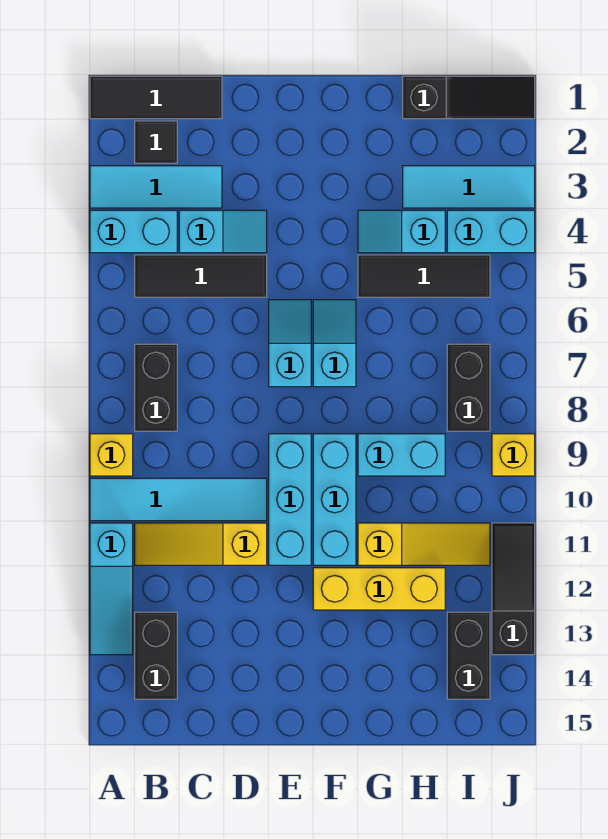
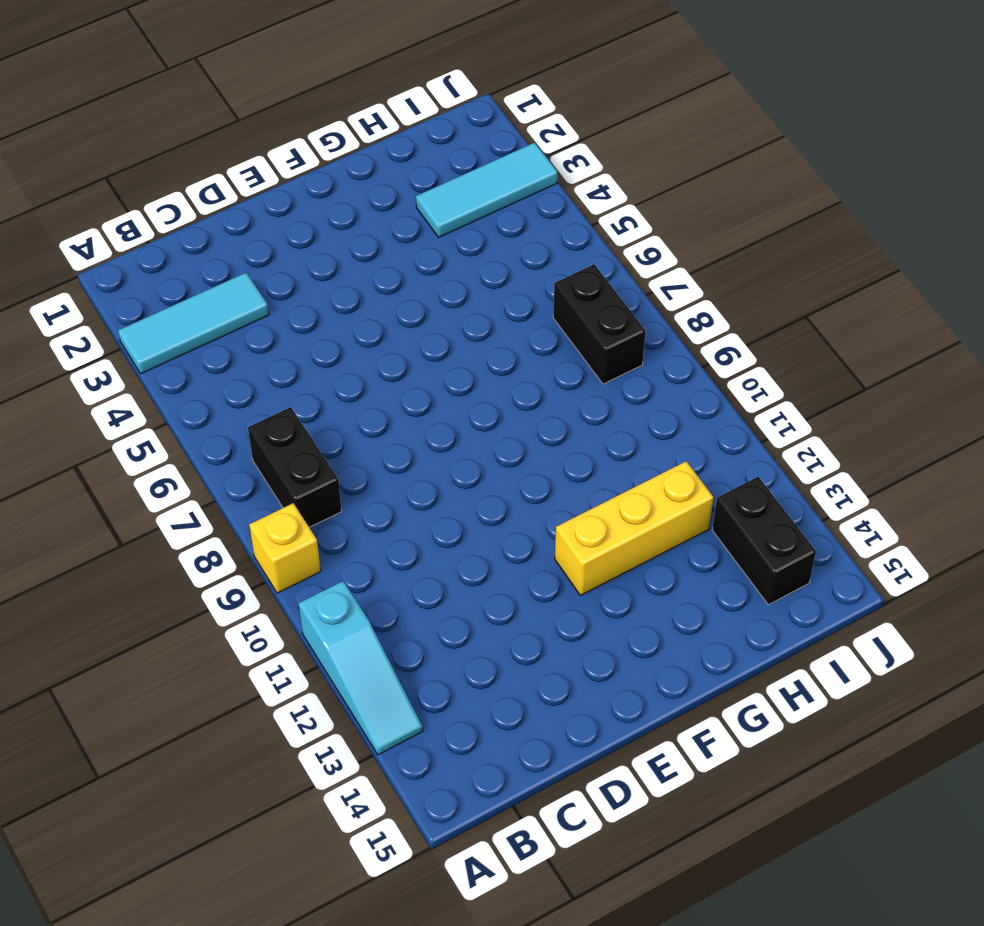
none -> black 1x3 tile [90,76,222,119]
none -> cyan 1x2 brick [90,210,177,253]
none -> cyan 1x4 tile [90,478,267,521]

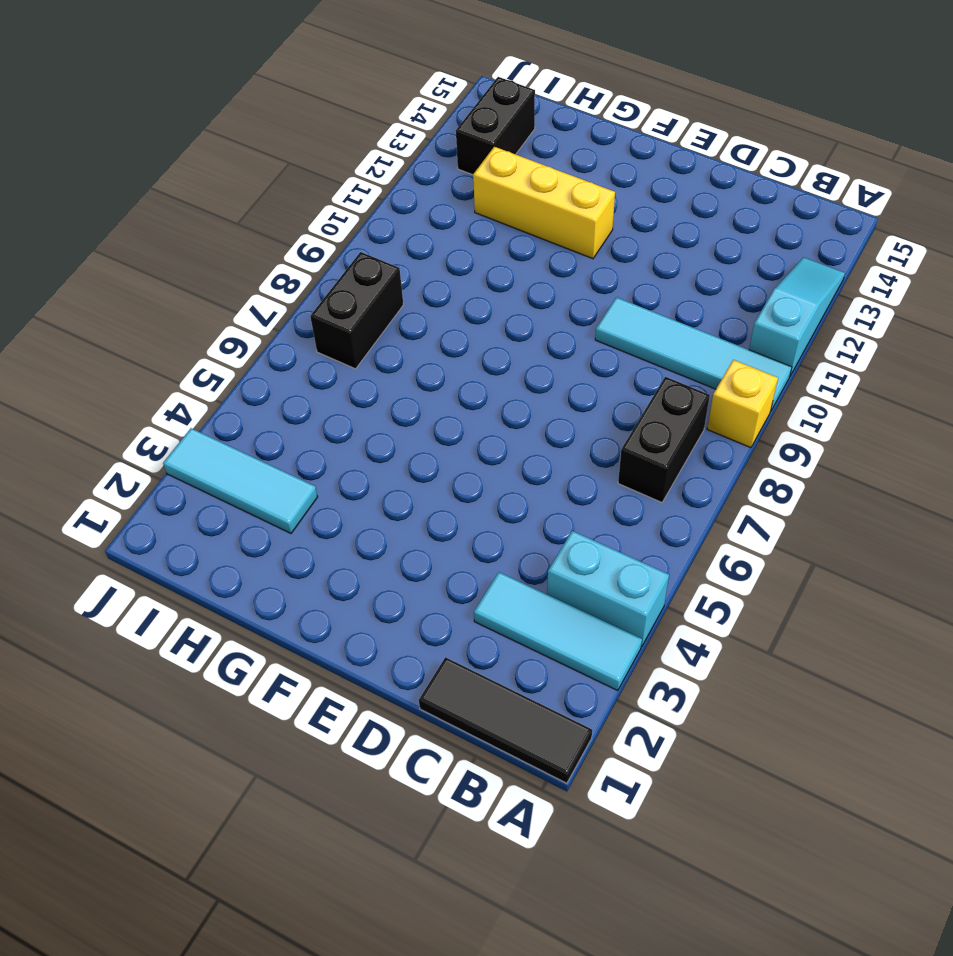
none -> black 1x1 tile [135,121,177,163]
none -> black 1x3 tile [135,255,267,297]
none -> yellow 1x3 slope [135,523,267,565]

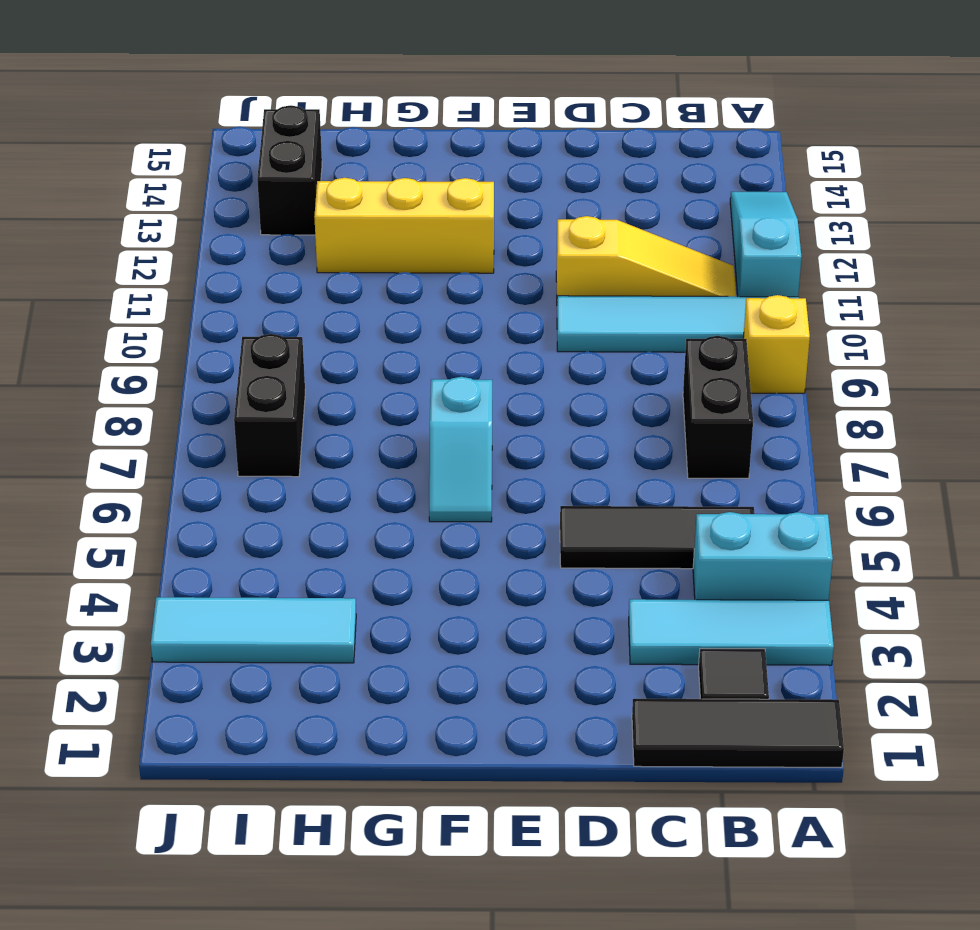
none -> black 1x2 brick [135,612,177,699]
none -> cyan 1x2 slope [179,210,267,253]
none -> cyan 1x2 slope [269,300,311,387]

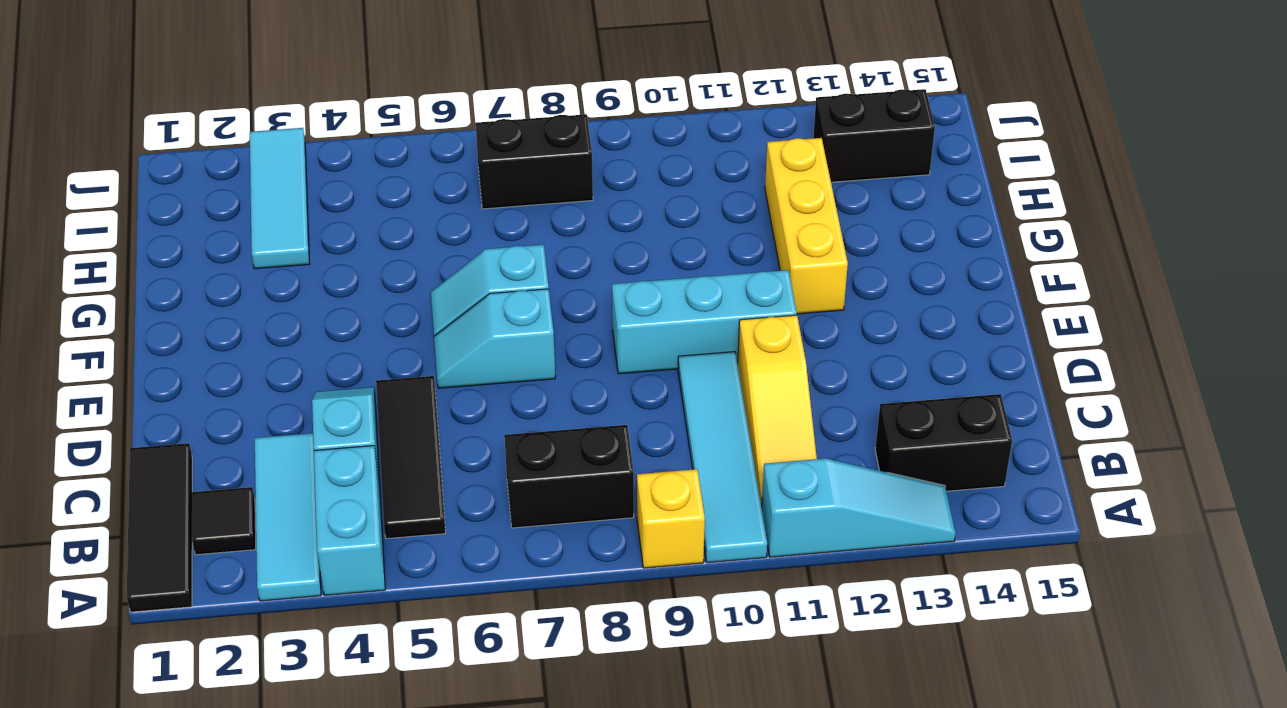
none -> cyan 1x3 brick [313,434,356,565]
none -> cyan 1x2 slope [358,210,445,253]
none -> black 1x3 tile [358,255,490,297]

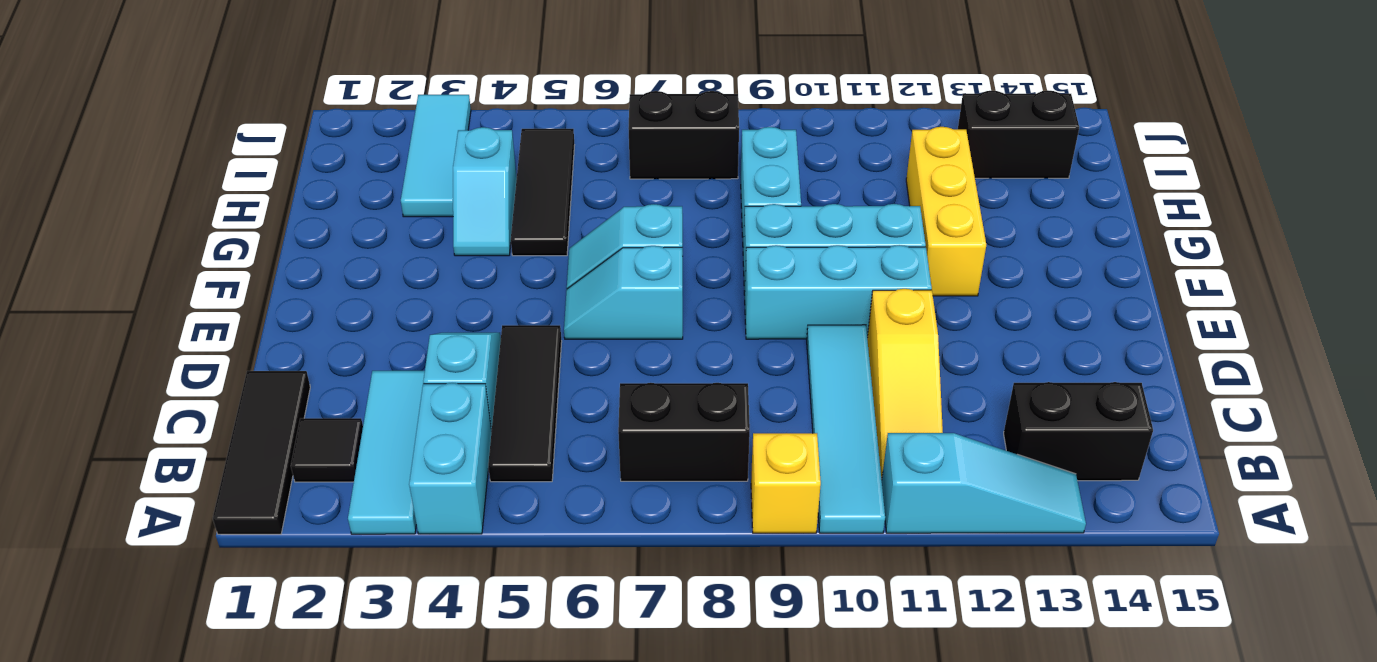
none -> yellow 1x3 slope [358,523,490,565]
none -> black 1x3 slope [403,76,535,119]
none -> cyan 1x2 brick [447,210,535,253]

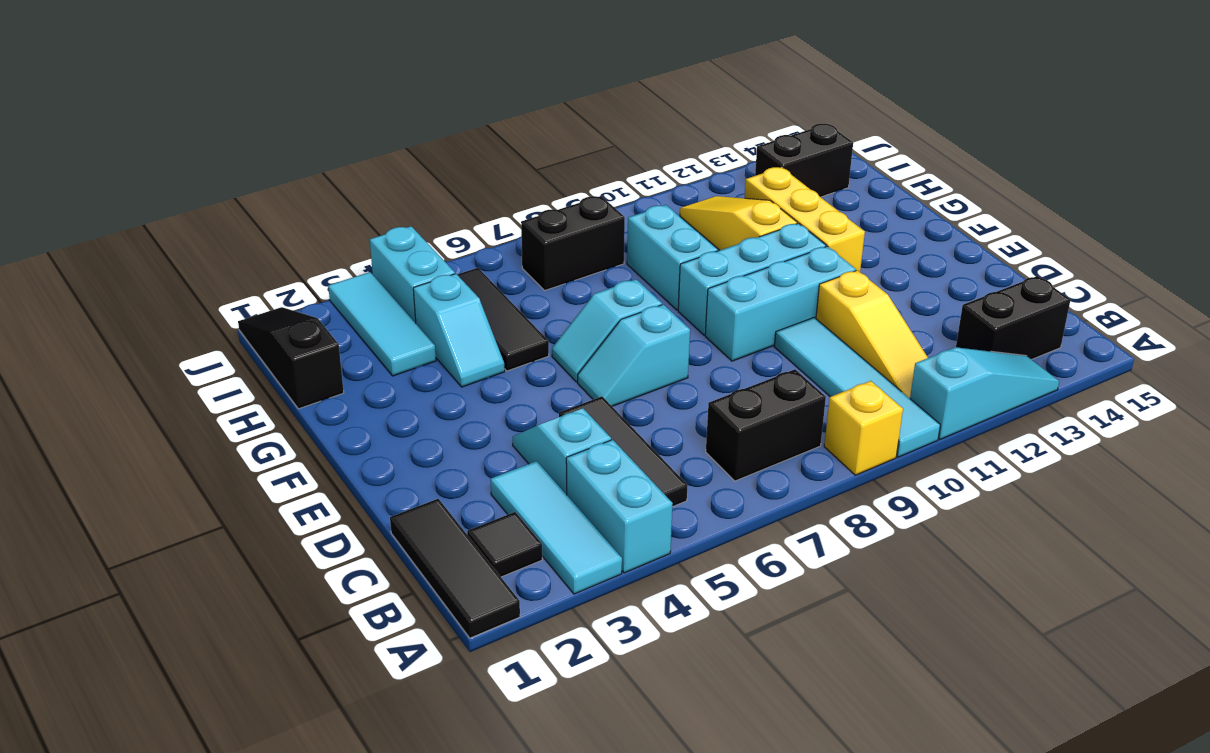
none -> yellow 1x1 brick [492,434,535,476]
none -> black 1x3 slope [492,523,535,655]

